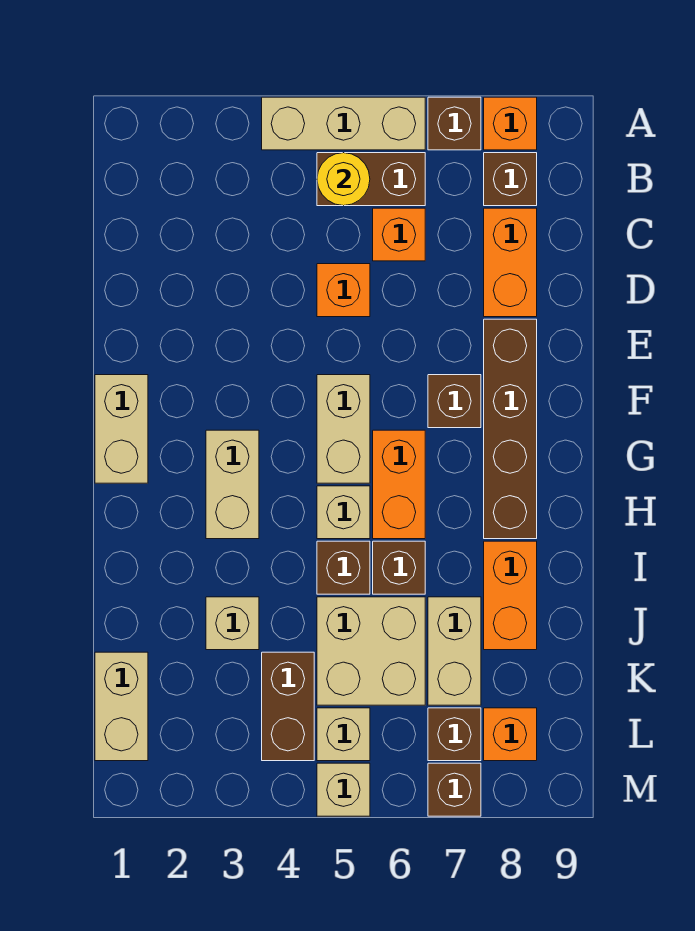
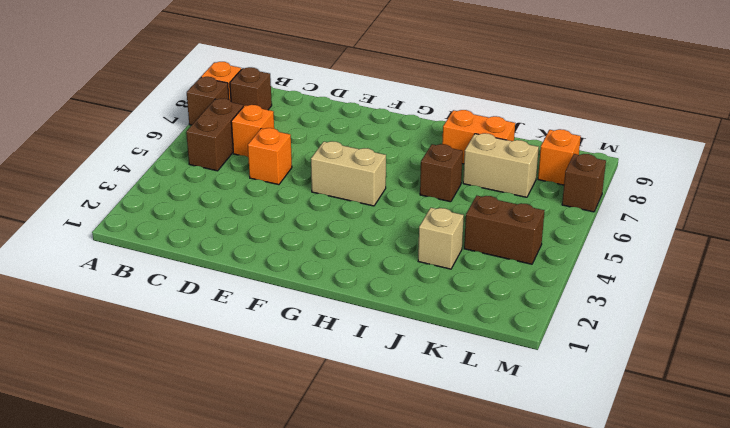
none -> tan 1x3 brick [262,97,425,150]
none -> orange 1x2 brick [484,208,537,317]
none -> brown 1x4 brick [484,319,537,539]

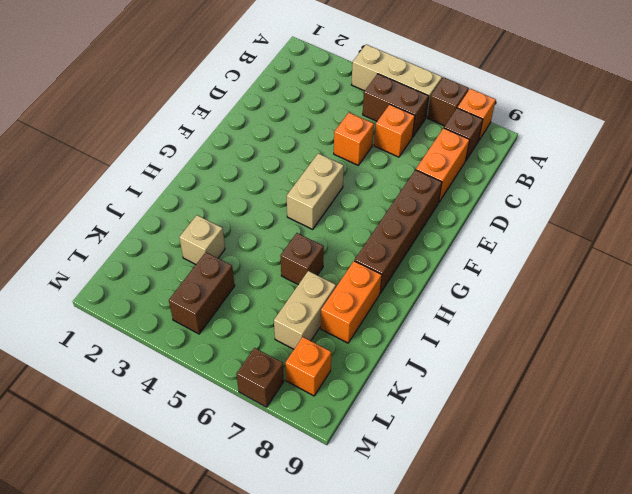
none -> tan 1x2 brick [95,375,148,483]
none -> brown 1x1 brick [428,375,481,428]
none -> tan 1x2 brick [206,430,259,539]

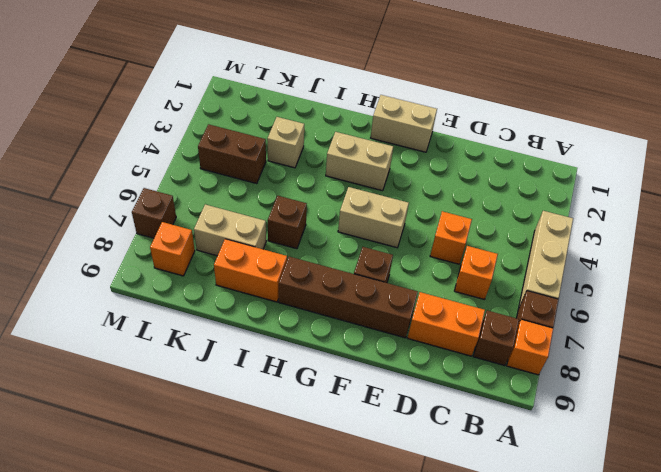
none -> brown 1x2 brick [317,153,425,206]
none -> orange 1x2 brick [373,430,425,539]
none -> tan 1x1 brick [317,486,370,539]

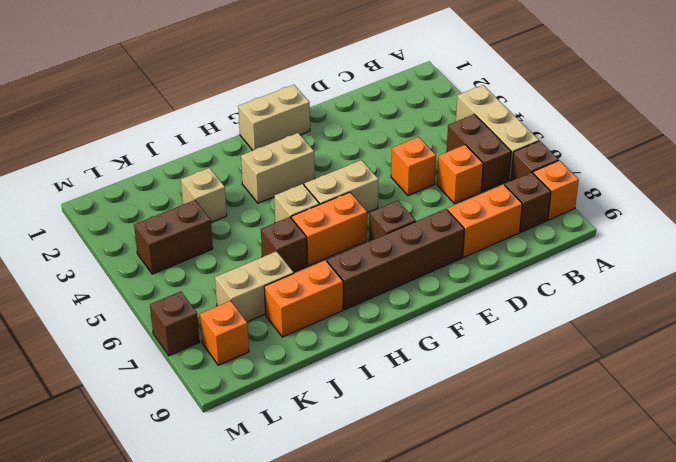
none -> brown 1x1 brick [317,541,370,594]
none -> tan 2x2 brick [317,597,425,705]
none -> tan 1x2 brick [95,652,148,761]

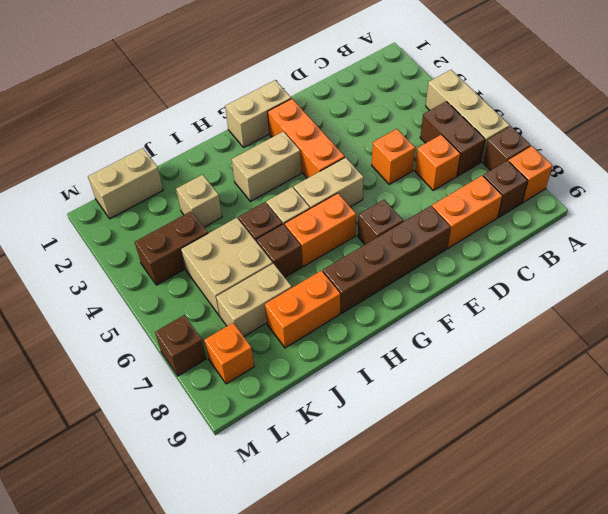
orange 1x3 brick [268,99,345,178] -> none
none -> tan 1x1 brick [317,708,370,761]
none -> brown 1x1 brick [428,708,481,761]
none -> tan 1x1 brick [317,763,370,816]

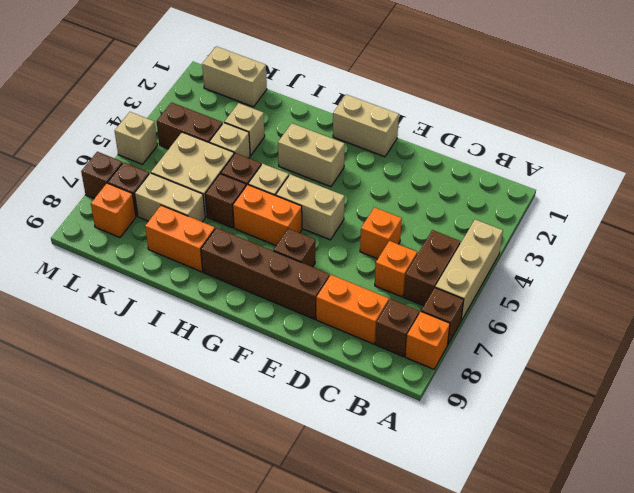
tan 1x1 brick [209,123,250,158] -> tan 1x1 brick moved to [317,708,370,761]
none -> yellow 1x1 round brick [317,153,370,206]

